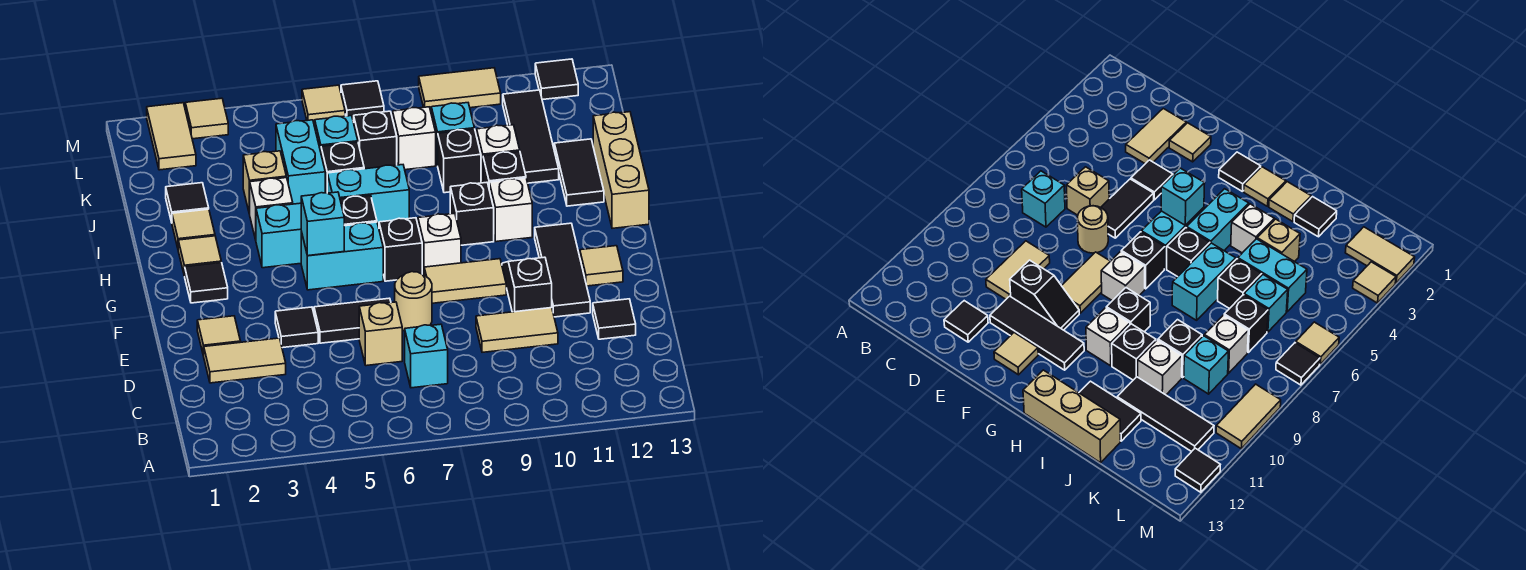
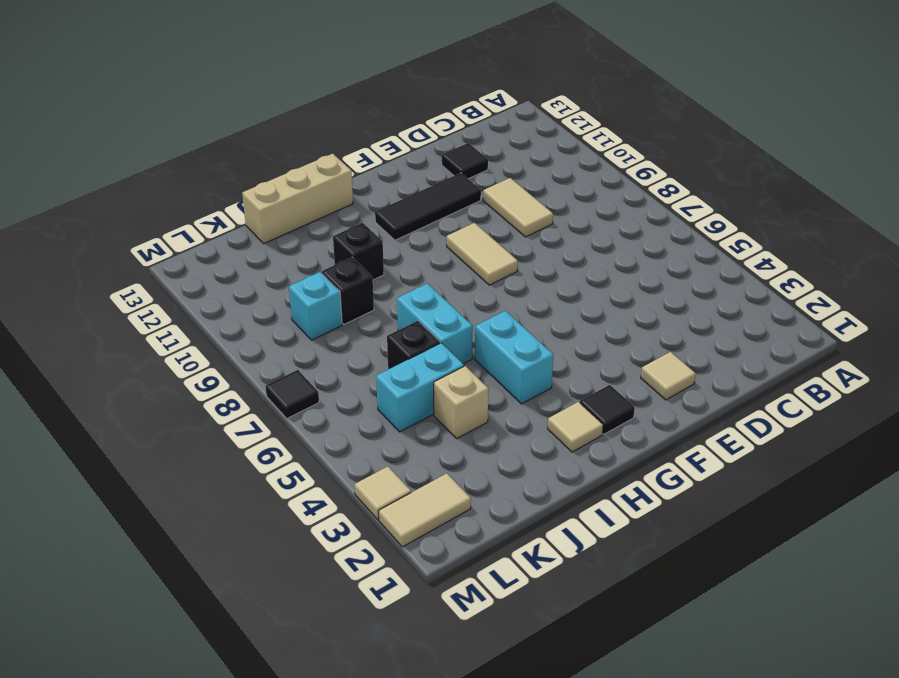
none -> cyan 1x1 brick [405,324,448,388]
none -> tan 1x2 tile [204,338,286,383]
none -> tan 1x1 brick [359,302,402,366]
none -> black 1x1 tile [275,307,318,348]

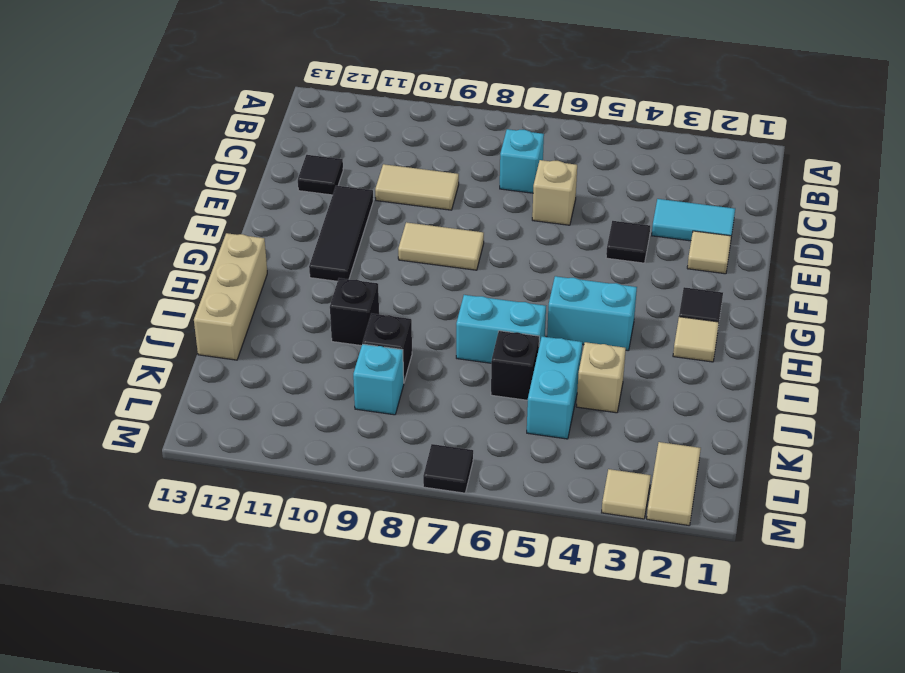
cyan 1x2 tile [652,199,735,241] -> tan 1x2 tile [204,338,286,383]
none -> black 1x2 tile [314,298,391,343]
none -> tan 1x1 round brick [395,272,432,331]
none -> black 1x2 slope [502,257,552,312]
none -> tan 1x1 tile [580,246,623,286]

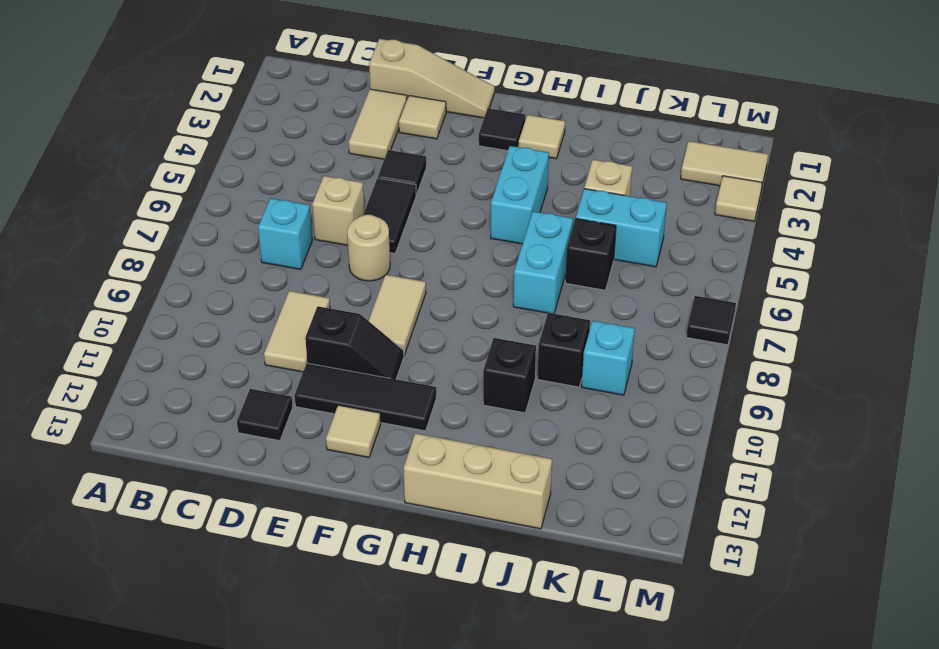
tan 1x3 slope [369,39,495,118] -> none
none -> cyan 1x2 brick [301,222,383,290]
none -> black 1x1 brick [379,218,422,281]
none -> white 1x1 brick [418,213,461,275]
none -> black 1x1 brick [340,196,377,226]

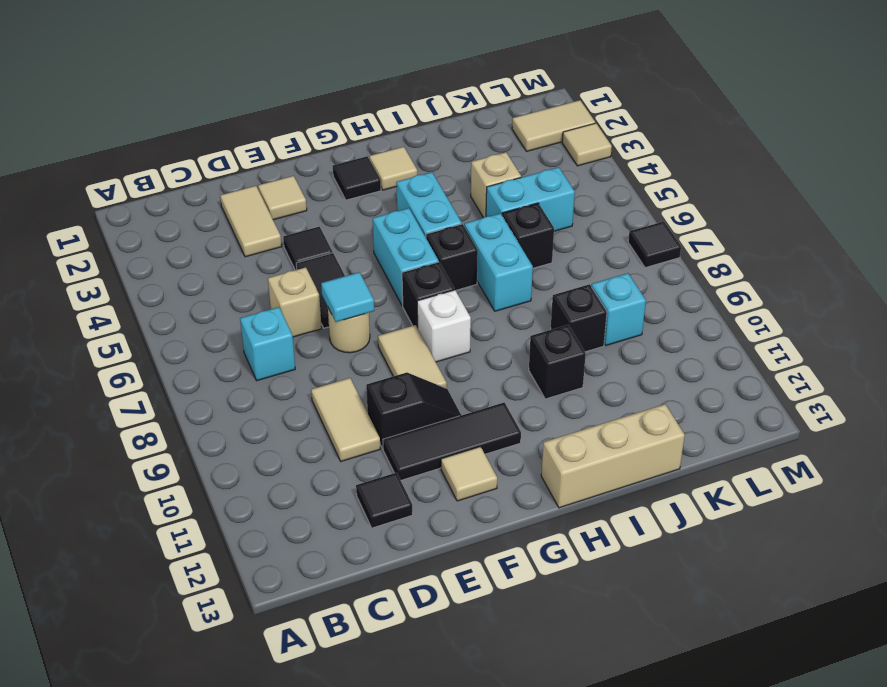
cyan 1x1 tile [321,272,374,322] -> none
none -> black 1x1 brick [450,182,494,245]
none -> white 1x1 brick [489,178,532,242]
none -> tan 1x1 tile [172,209,215,248]
none -> white 1x1 brick [250,178,293,240]

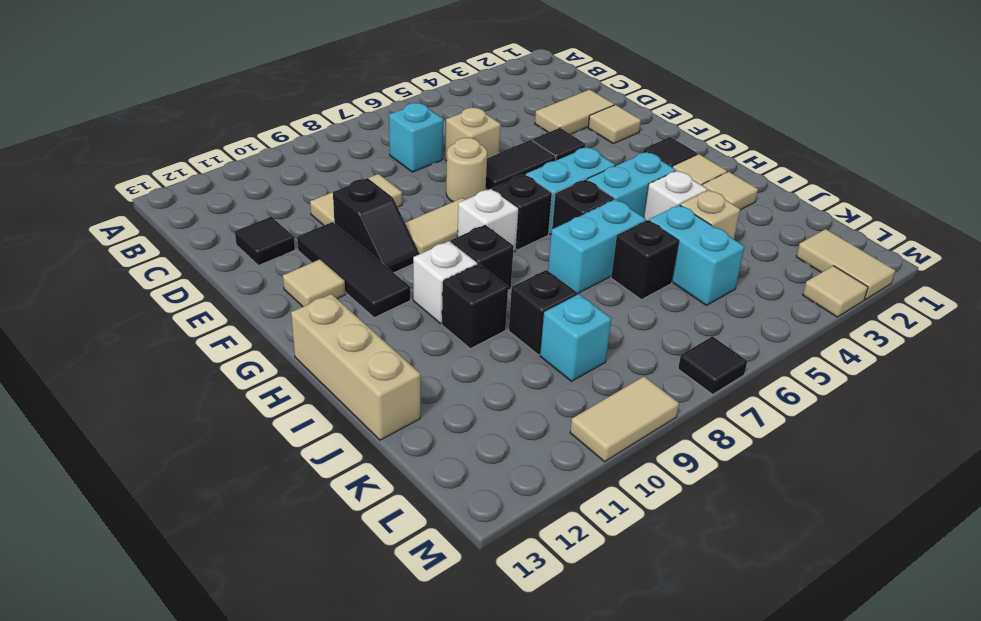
none -> black 1x2 tile [554,139,604,206]
none -> black 1x1 tile [166,183,209,222]
none -> white 1x1 brick [477,125,520,183]
none -> black 1x3 tile [503,90,559,183]

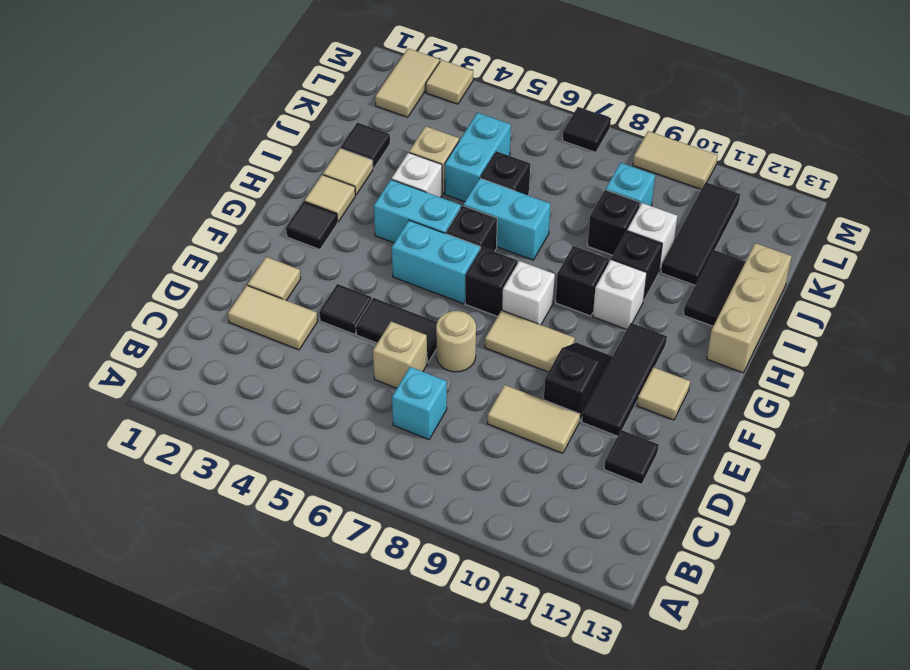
none -> cyan 1x1 brick [315,116,358,151]
none -> black 1x1 brick [354,111,397,169]
none -> white 1x1 brick [393,107,436,170]
none -> tan 1x1 tile [302,85,345,125]

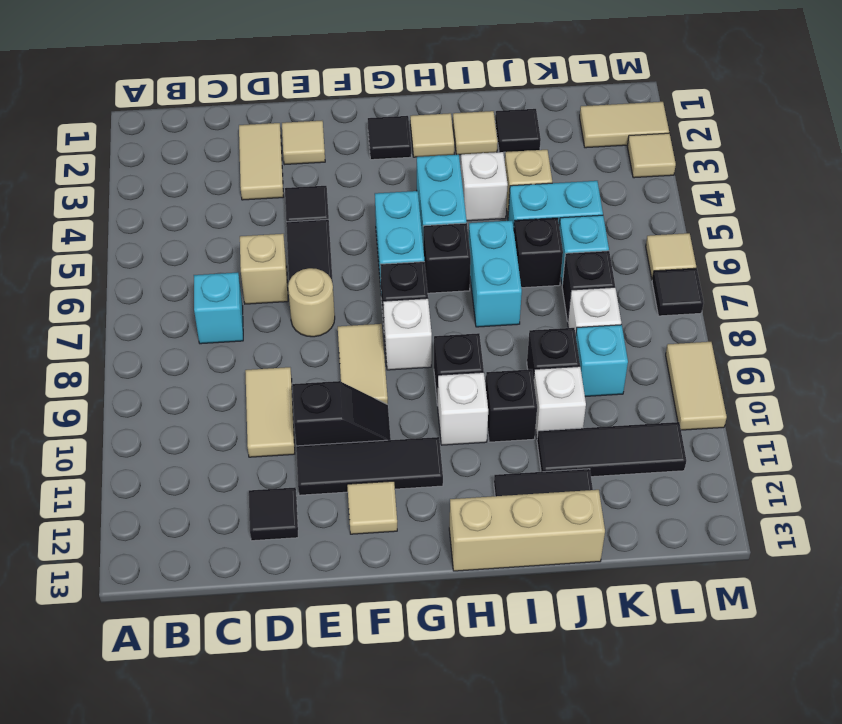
none -> black 1x1 tile [535,59,578,100]
none -> cyan 1x1 brick [301,192,344,256]

